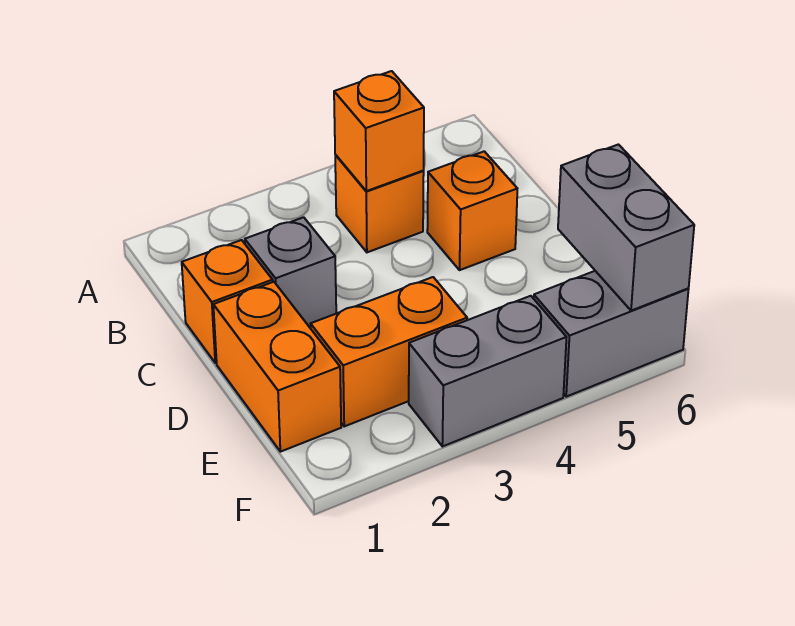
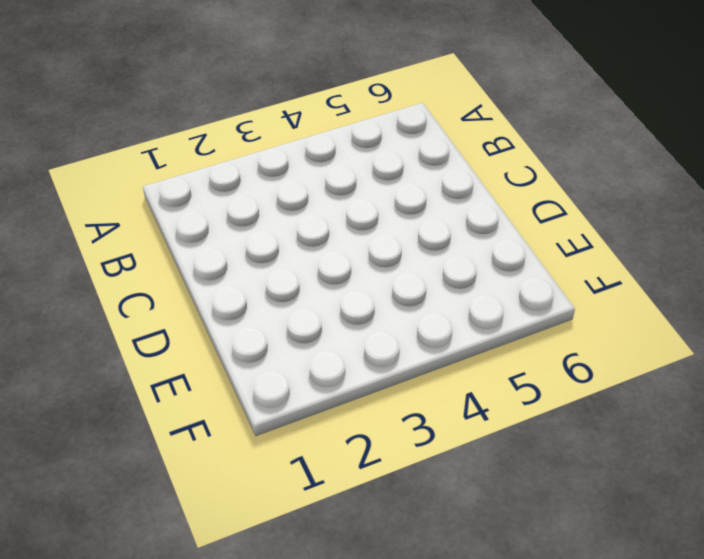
none -> orange 1x1 brick [335,154,424,252]
none -> orange 1x1 brick [182,240,273,363]

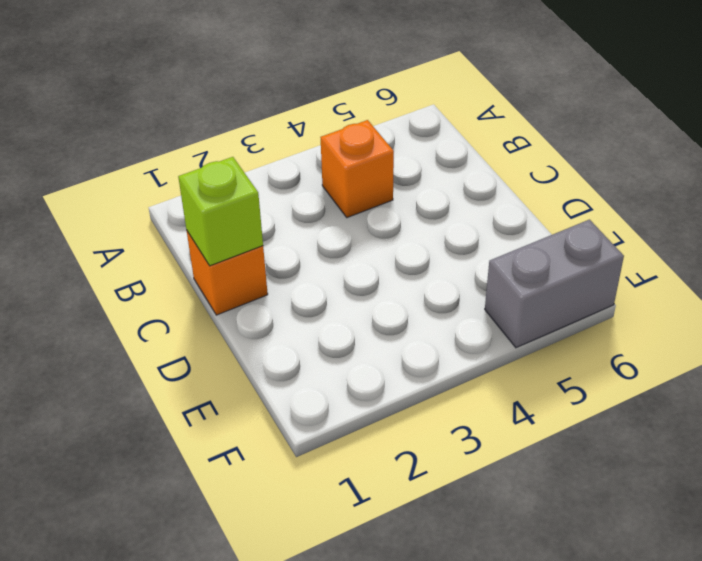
lime 1x1 brick [178,157,263,266] -> none
none -> grey 1x1 brick [245,217,336,327]
none -> orange 1x1 brick [427,151,517,270]

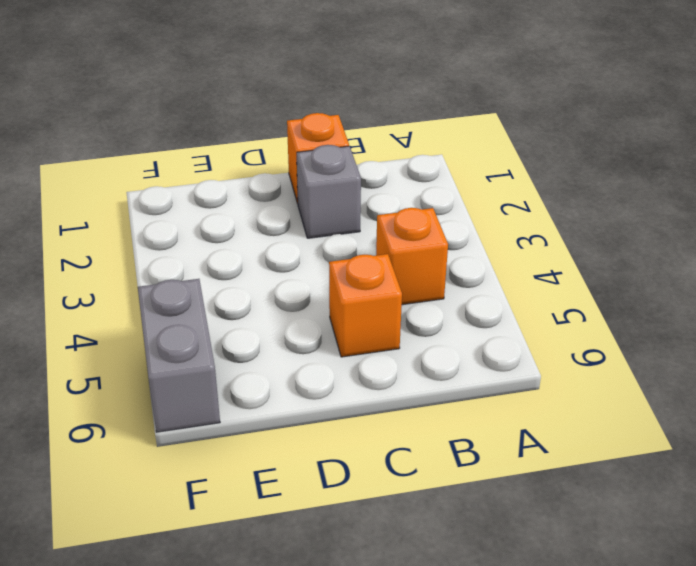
none -> orange 1x2 brick [213,282,341,452]
none -> orange 1x2 brick [311,277,467,426]

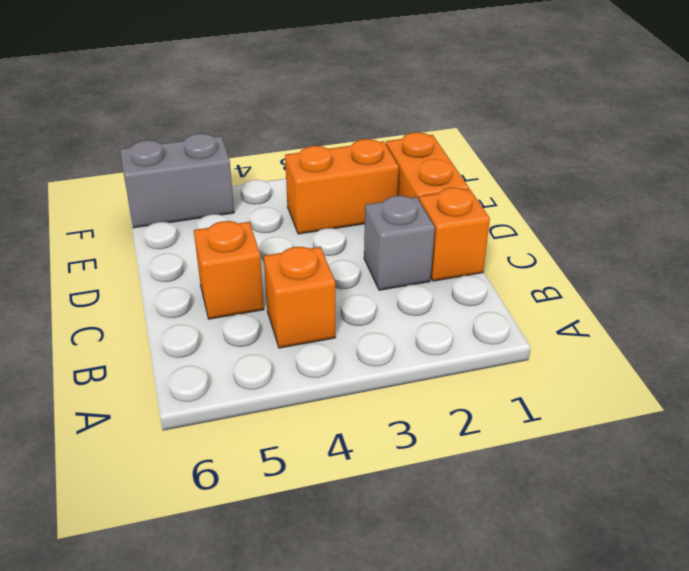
none -> grey 1x2 brick [409,296,566,447]
none -> orange 1x1 brick [334,71,424,191]

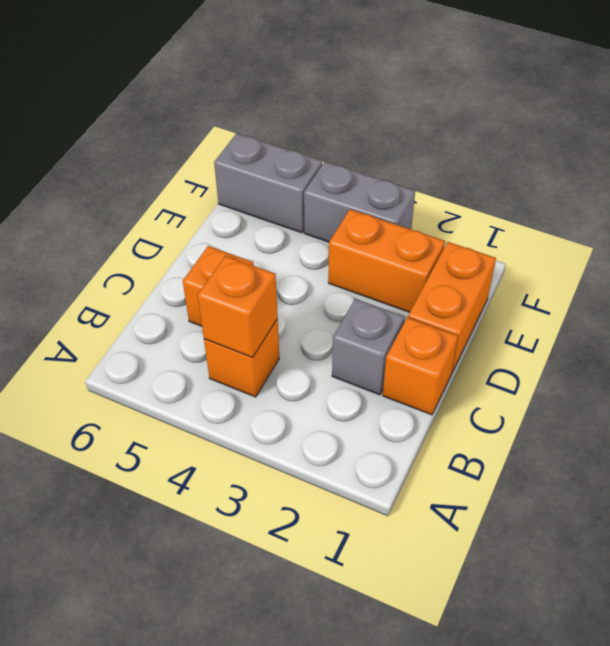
none -> grey 1x2 brick [558,144,694,311]

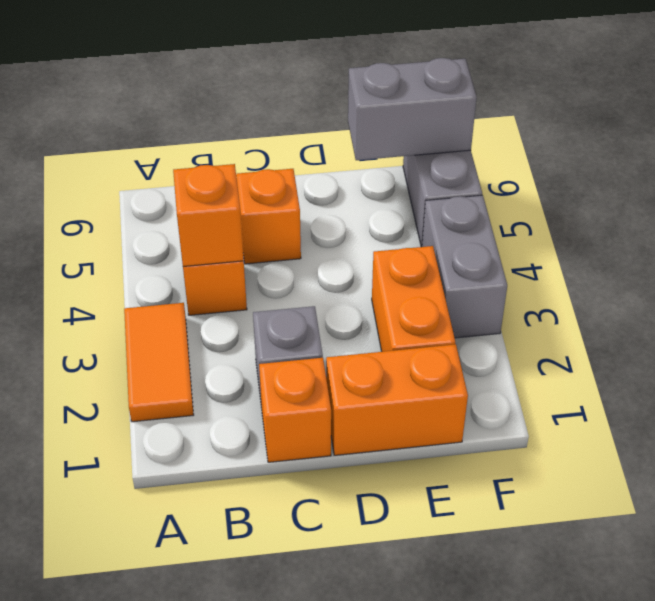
orange 1x2 tile [124,303,194,422] -> none

